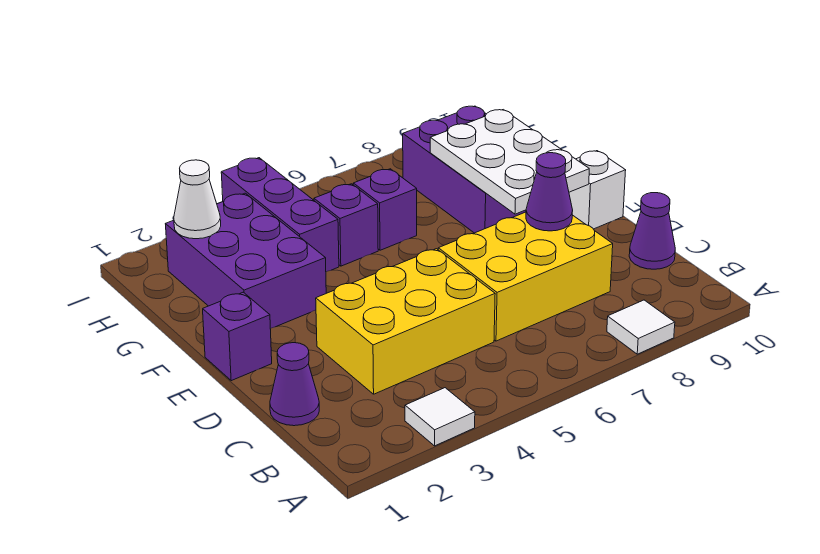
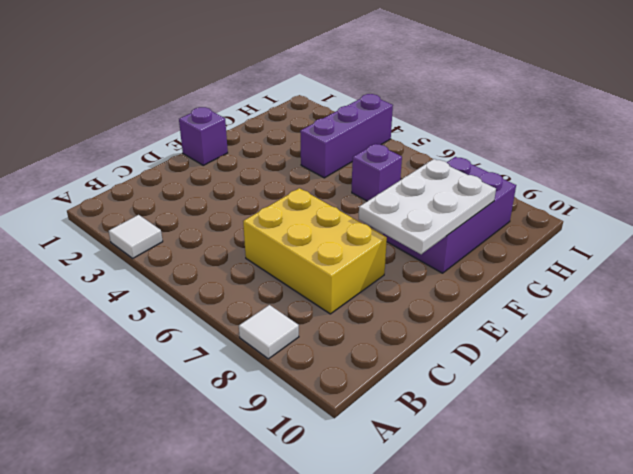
none -> purple 1x1 cone [270,343,319,426]
none -> yellow 2x3 brick [316,249,495,394]
none -> purple 1x1 cone [629,193,675,269]

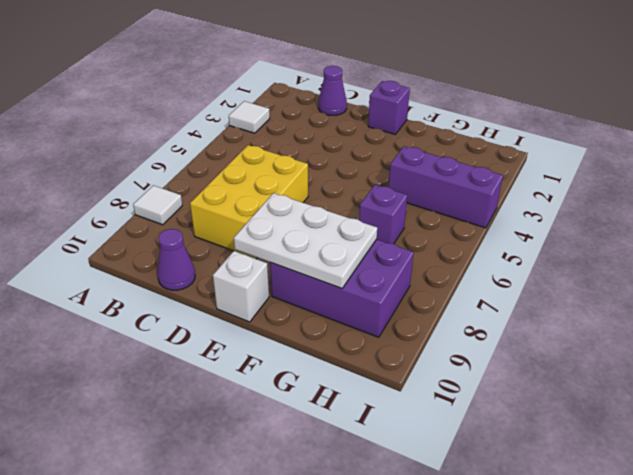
none -> yellow 2x3 brick [316,249,495,394]
none -> purple 2x3 brick [166,193,326,329]
none -> purple 1x1 brick [314,184,378,266]

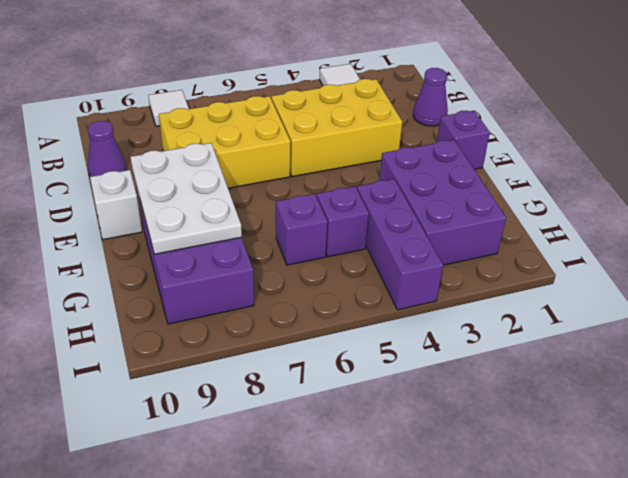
none -> purple 1x1 cone [526,153,573,231]
none -> white 1x1 cone [174,160,221,239]

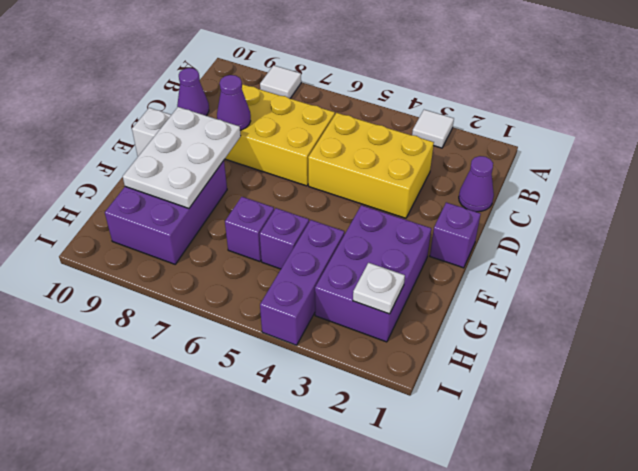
white 1x1 plate [353,263,405,314] -> white 1x1 cone [174,160,221,239]

